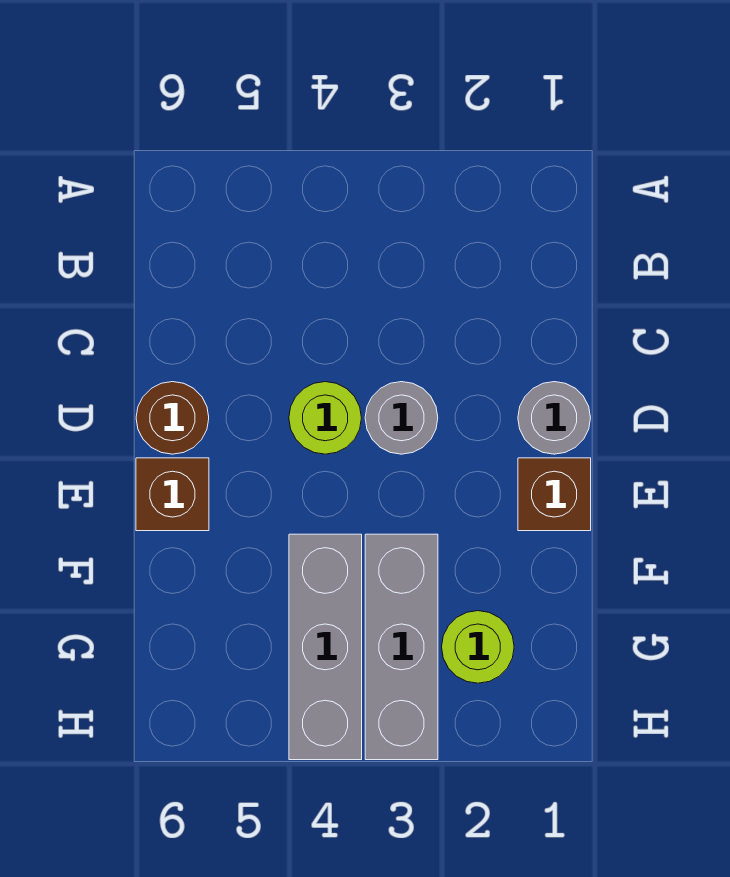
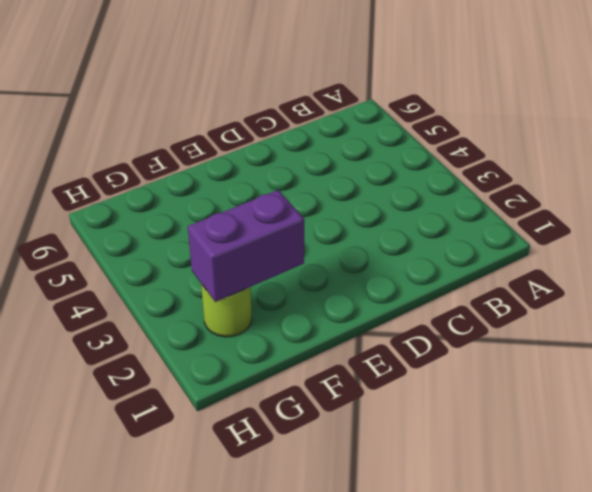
purple 1x2 brick [188,190,304,302] -> none
none -> grey 1x1 round brick [518,382,591,454]
none -> grey 1x1 round brick [365,382,438,454]

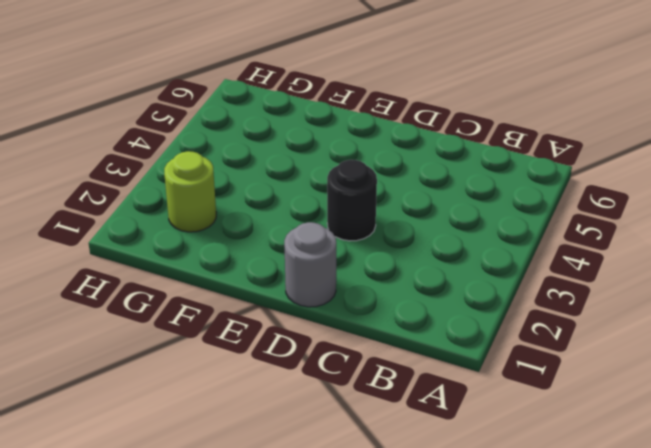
black 1x1 round brick [327,160,377,241] -> grey 1x1 round brick [365,382,438,454]
none -> lime 1x1 round brick [289,382,361,454]
none -> brown 1x1 round brick [136,382,209,454]

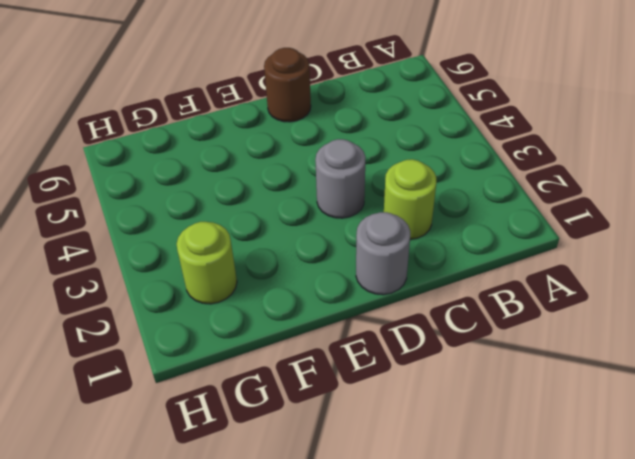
lime 1x1 round brick [384,159,436,240] -> lime 1x1 round brick moved to [289,382,361,454]
none -> brown 1x1 brick [518,458,591,531]
none -> brown 1x1 brick [136,458,209,531]

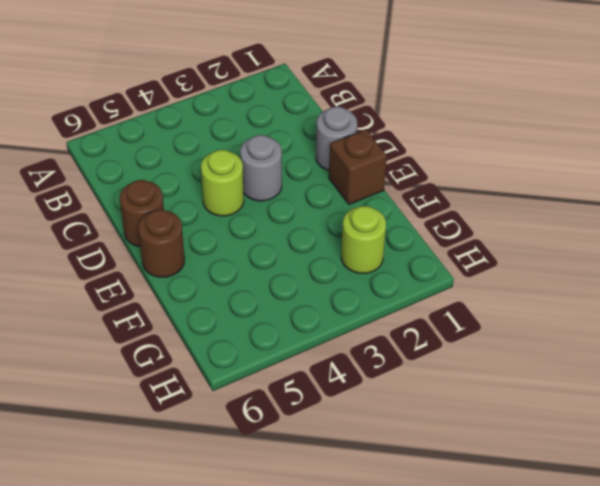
brown 1x1 round brick [138,210,185,277] -> brown 1x1 brick [136,458,209,531]
none -> grey 1x3 brick [365,534,438,760]
none -> grey 1x3 brick [289,534,362,760]

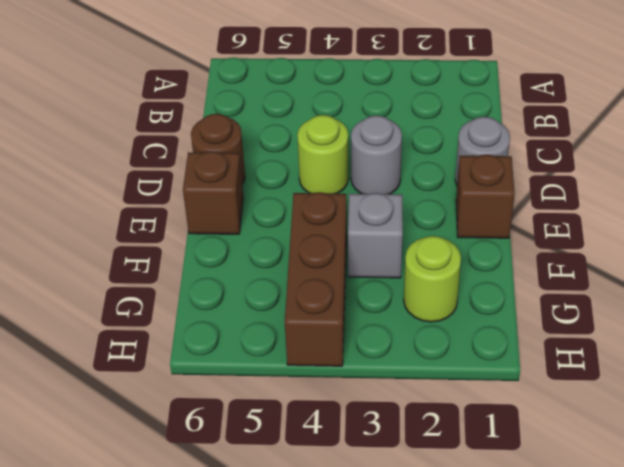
grey 1x1 brick [348,193,403,278] -> grey 1x3 brick [365,534,438,760]
brown 1x3 brick [285,192,347,366] -> grey 1x3 brick [289,534,362,760]

